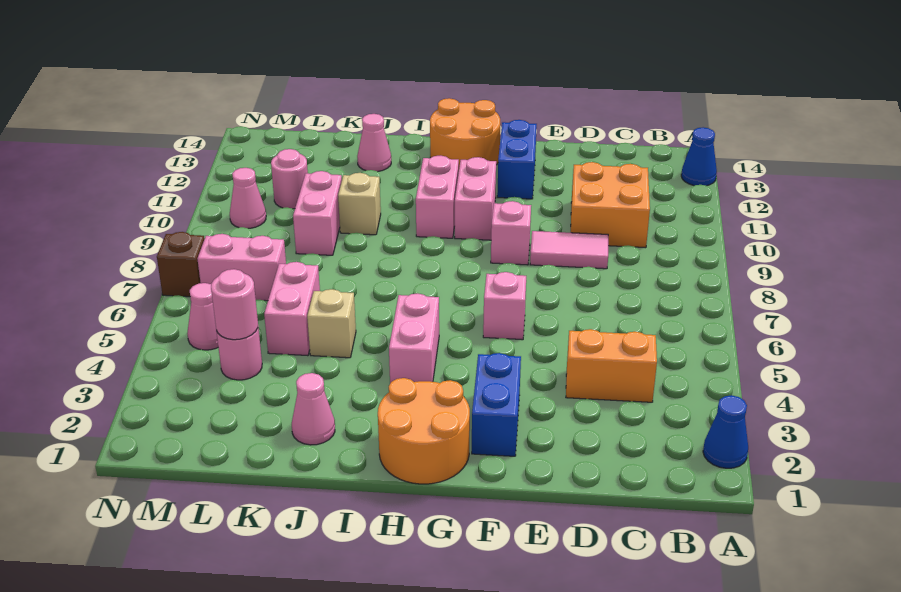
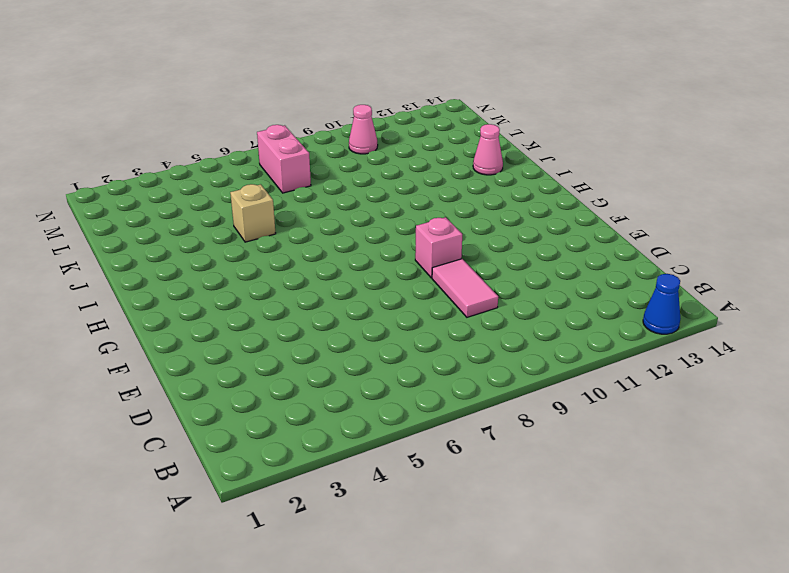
none -> blue 1x1 cone [703,395,748,468]
none -> orange 1x2 brick [566,329,657,402]
none -> orange 2x2 brick [571,162,650,248]

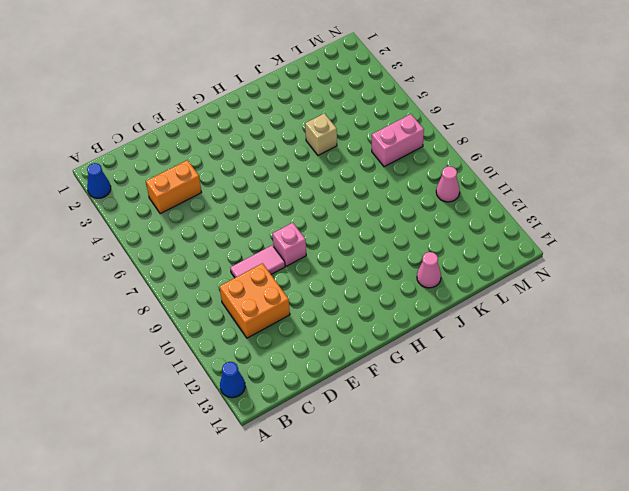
none -> blue 1x2 brick [472,353,521,456]
none -> pink 1x1 brick [483,272,526,340]
none -> blue 1x2 brick [497,120,537,199]

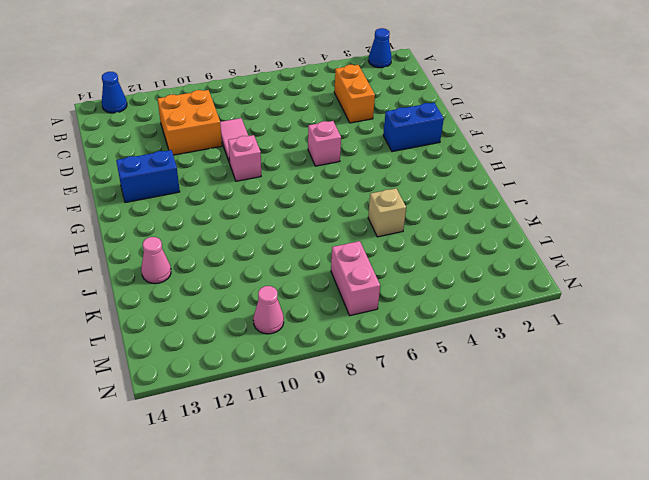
none -> orange 2x2 round brick [378,378,470,484]
none -> pink 1x2 brick [455,157,496,240]
none -> orange 2x2 round brick [430,98,500,167]

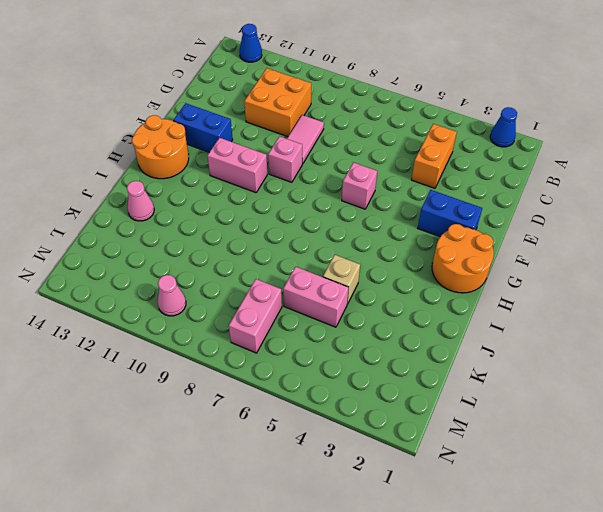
none -> pink 1x2 brick [389,293,439,383]
none -> pink 1x2 brick [416,156,459,238]
none -> pink 1x1 cone [292,373,335,445]

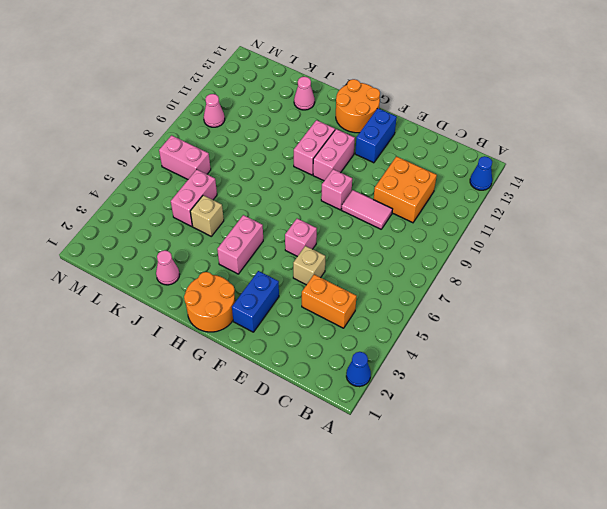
tan 1x1 brick [293,246,325,285] -> tan 1x1 brick moved to [338,173,381,235]
none -> pink 1x2 brick [293,171,342,255]
none -> pink 1x1 round brick [216,327,262,380]
none -> pink 1x1 round brick [271,149,308,209]

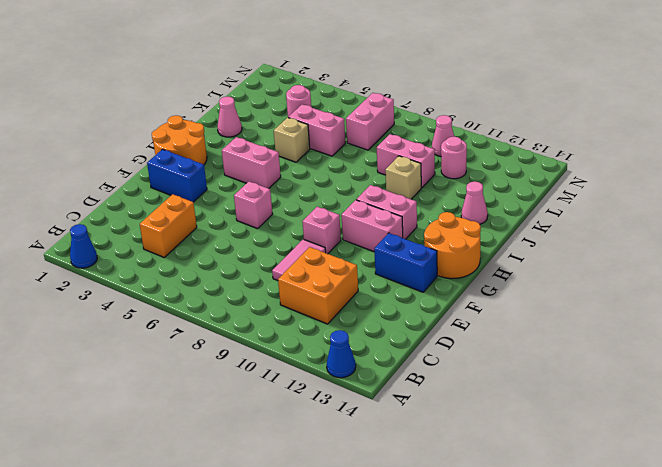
none -> pink 1x1 cone [187,283,218,350]
none -> brown 1x1 brick [157,232,204,297]
none -> pink 1x1 round brick [211,269,258,340]

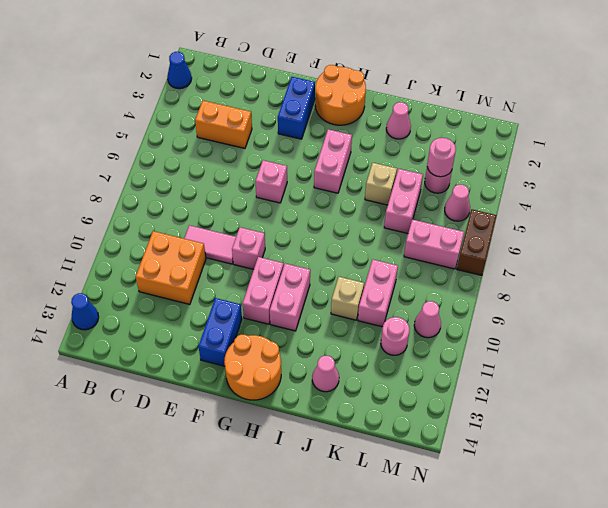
brown 1x2 brick [457,209,497,275] -> brown 1x1 brick [157,232,204,297]

